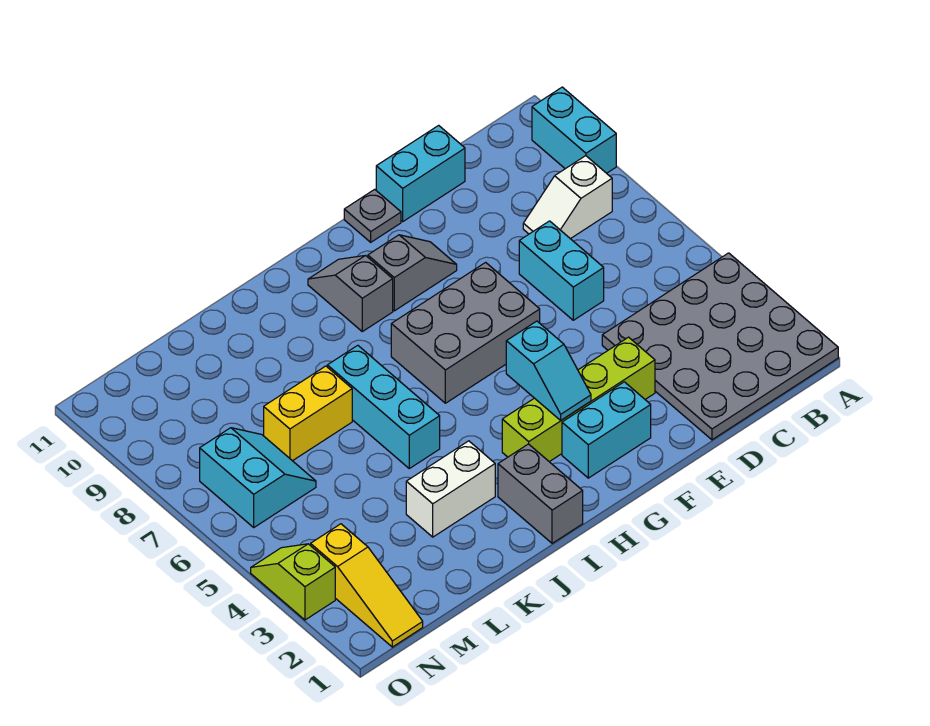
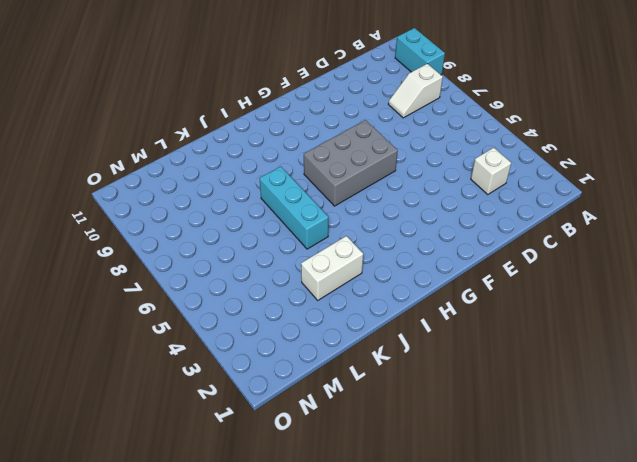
white 1x1 brick [471,148,511,195] -> grey 4x4 plate [602,253,838,440]
none -> cyan 1x2 brick [519,221,604,320]
none -> cyan 1x2 brick [376,125,465,221]
none -> lime 1x4 brick [502,337,655,462]

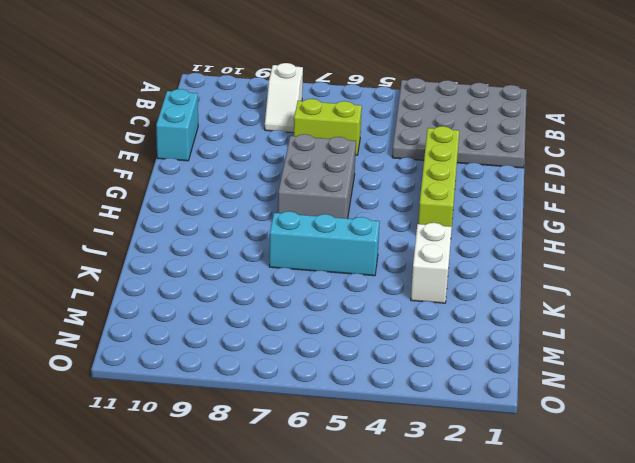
lime 1x2 brick [294,99,362,155] -> cyan 1x2 brick [519,221,604,320]
none -> cyan 1x2 brick [532,87,616,173]
none -> cyan 1x2 brick [562,382,651,478]
none -> grey 1x2 slope [368,235,457,311]

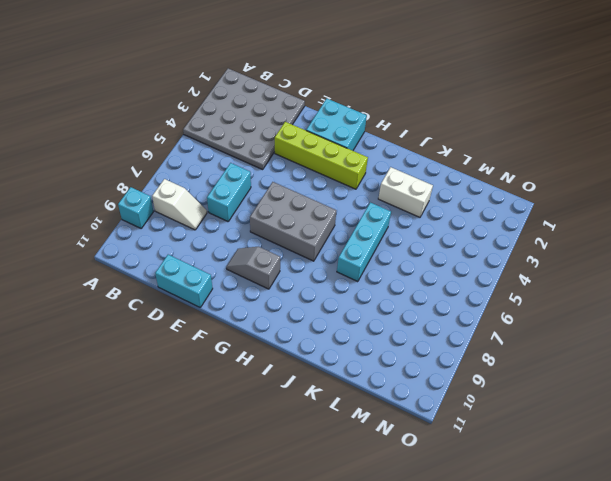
cyan 1x1 brick [118,187,153,228] -> cyan 1x2 brick [532,87,616,173]
cyan 2x2 brick [306,99,367,151] -> cyan 1x2 brick [562,382,651,478]
none -> grey 1x1 plate [344,189,401,242]
none -> grey 1x2 slope [308,256,393,331]
none -> grey 1x2 brick [498,444,583,543]

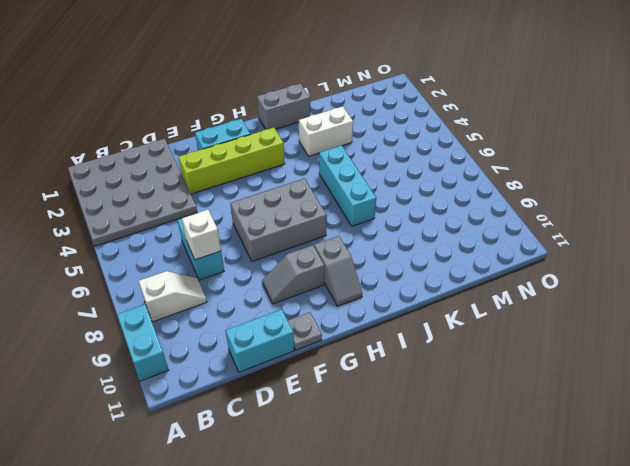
white 1x1 brick [182,210,221,260] -> none
grey 1x2 brick [257,83,310,129] -> grey 1x2 brick turned to [498,444,583,543]
none -> yellow 1x2 brick [264,366,352,461]
none -> cyan 2x2 slope [200,428,316,527]
none -> yellow 1x3 slope [311,524,423,647]

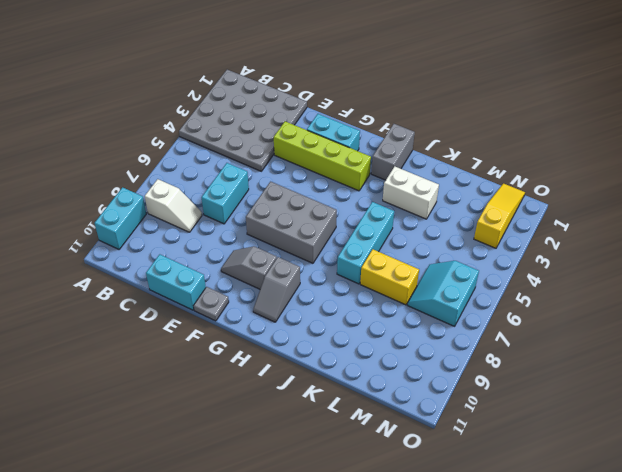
none -> lime 1x2 slope [251,544,335,620]
none -> cyan 1x2 slope [506,321,591,420]

